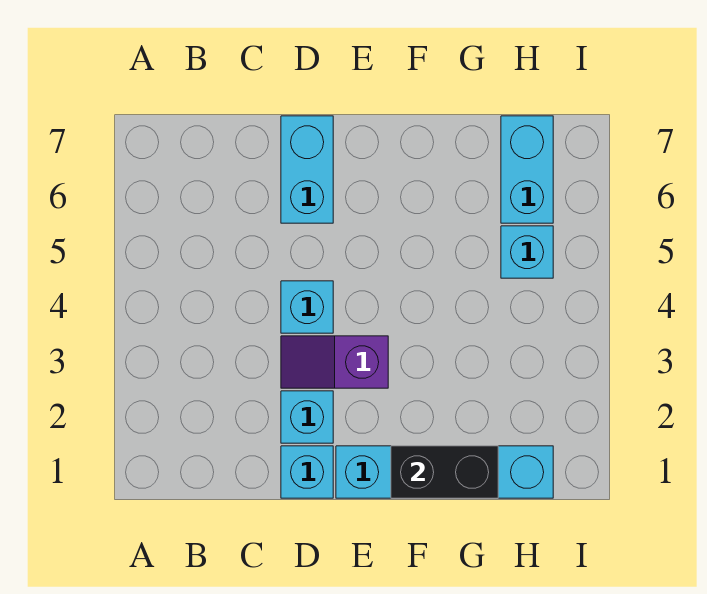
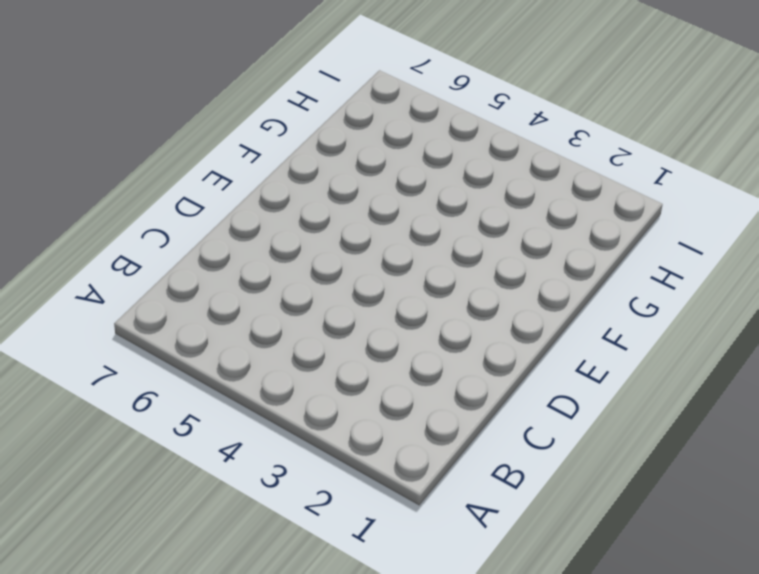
none -> cyan 1x1 brick [281,446,333,498]
none -> cyan 1x1 brick [281,391,333,443]

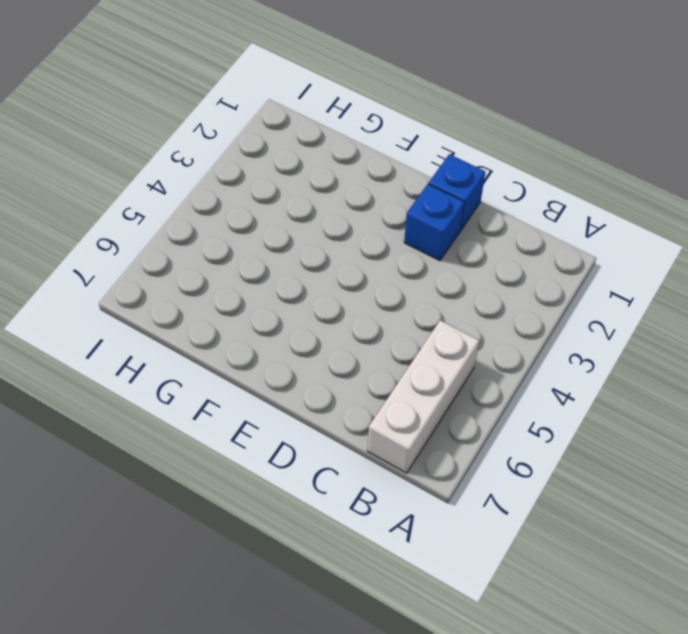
white 1x3 brick [368,320,479,473] -> none
blue 1x1 brick [429,154,485,230] -> cyan 1x1 brick [281,446,333,498]
blue 1x1 brick [404,184,464,261] -> cyan 1x1 brick [281,391,333,443]
none -> purple 1x2 slope [281,336,388,388]
none -> cyan 1x1 brick [281,281,333,333]

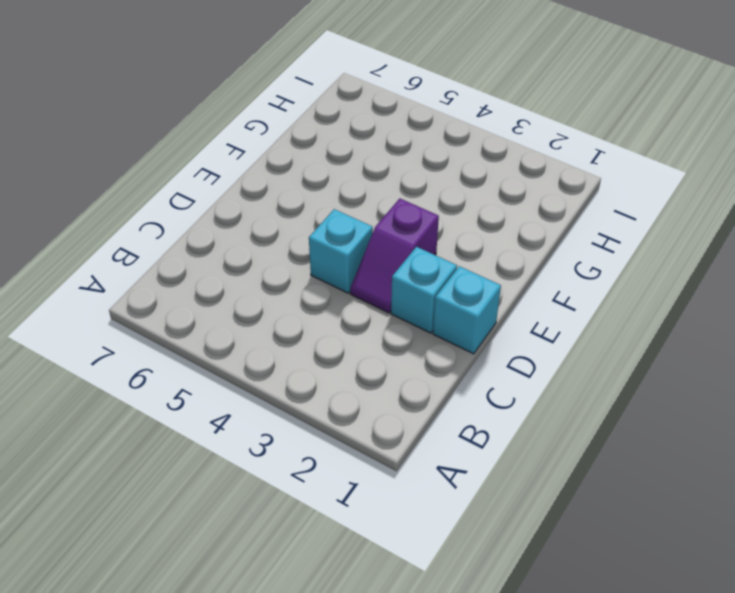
none -> cyan 1x2 brick [281,116,333,223]
none -> cyan 1x4 brick [336,446,553,498]

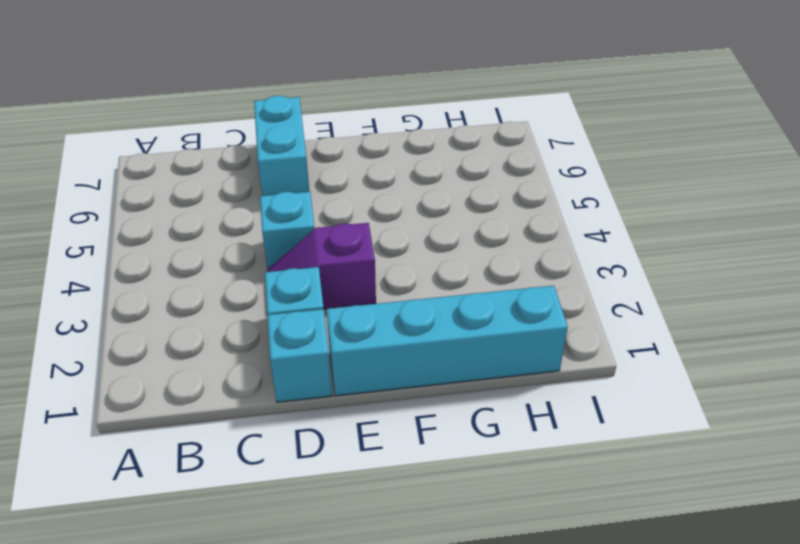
none -> cyan 1x1 brick [501,226,553,278]
none -> cyan 1x2 brick [501,116,553,223]

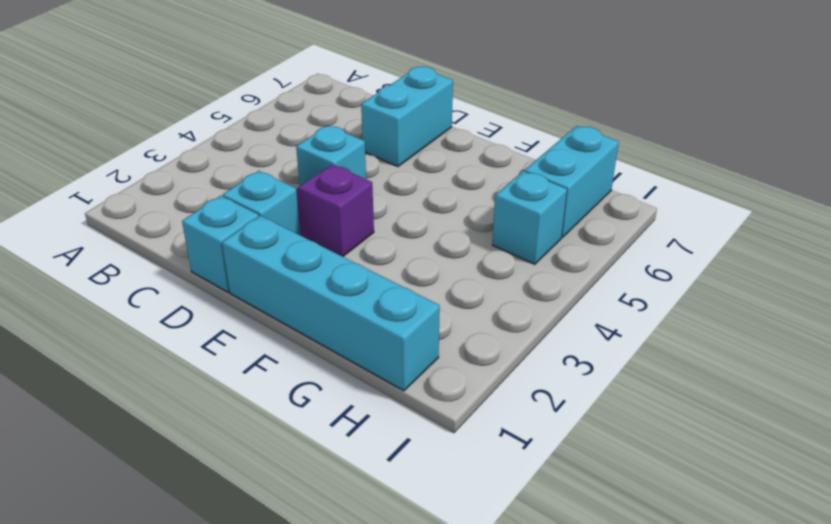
none -> black 1x2 brick [391,446,498,498]

